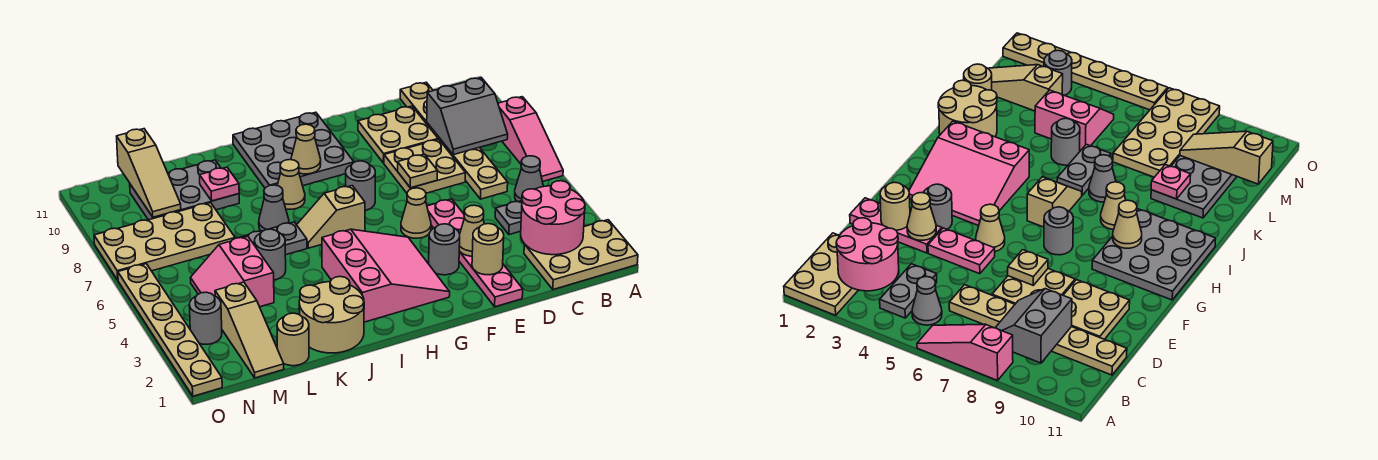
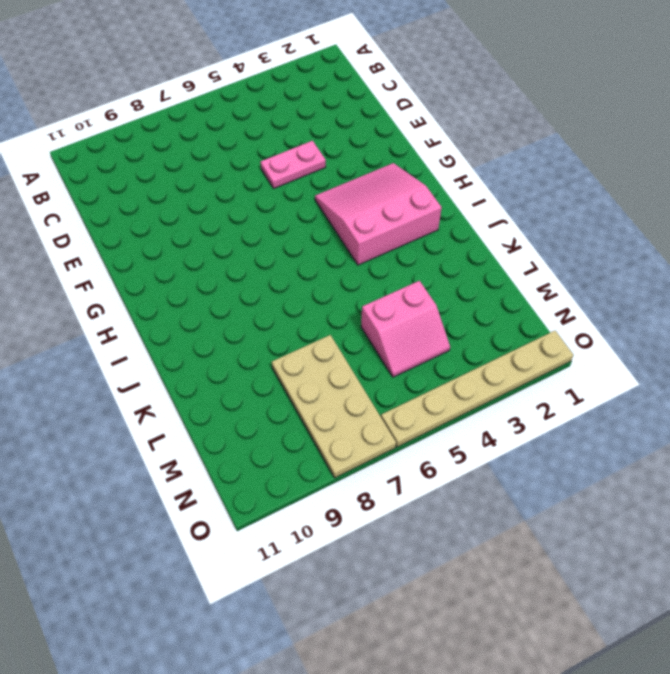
none -> tan 2x3 plate [524,220,638,290]
none -> pink 1x3 slope [498,97,563,182]
none -> grey 1x2 plate [495,201,522,235]
none -> grey 1x1 cone [515,156,544,202]

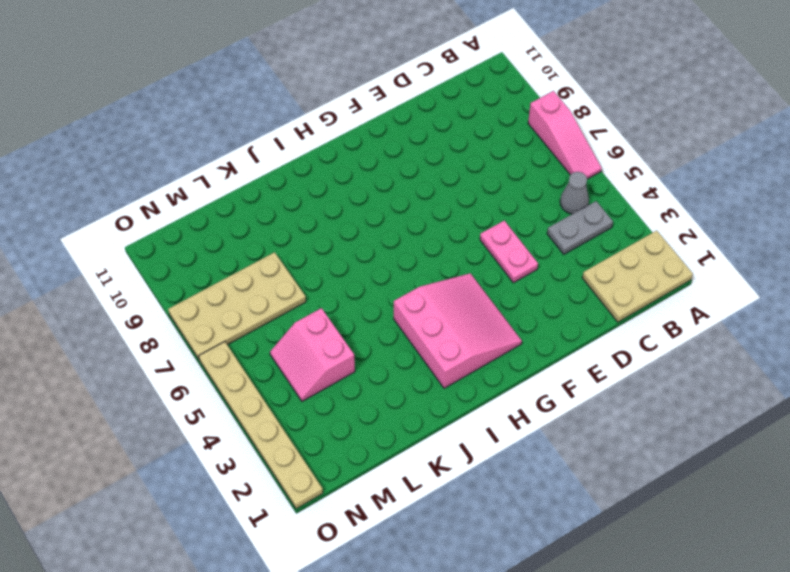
none -> tan 1x6 plate [400,82,508,199]
none -> tan 2x2 plate [384,139,465,193]
none -> tan 2x2 plate [358,106,438,163]
none -> pink 1x3 plate [459,251,523,307]

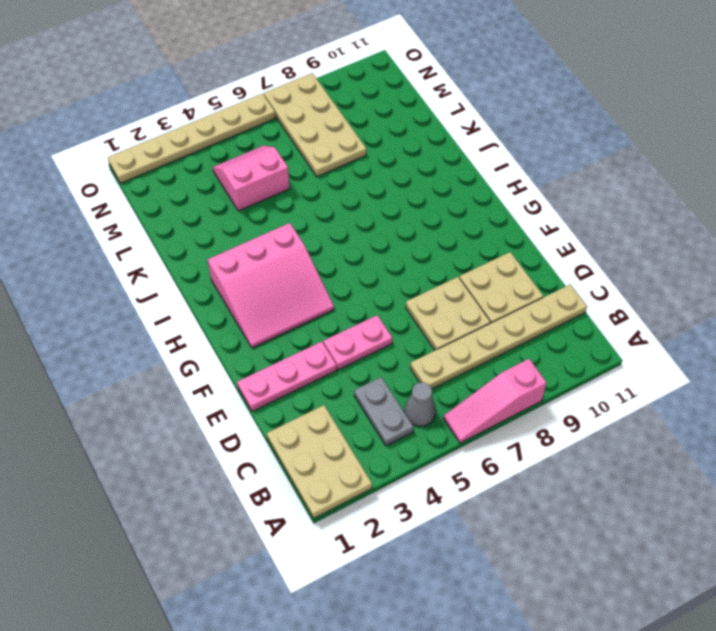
none -> grey 1x1 round brick [429,224,460,275]
none -> tan 1x1 cone [401,188,431,238]
none -> grey 1x1 round brick [346,161,375,210]
none -> grey 3x3 plate [233,112,354,188]

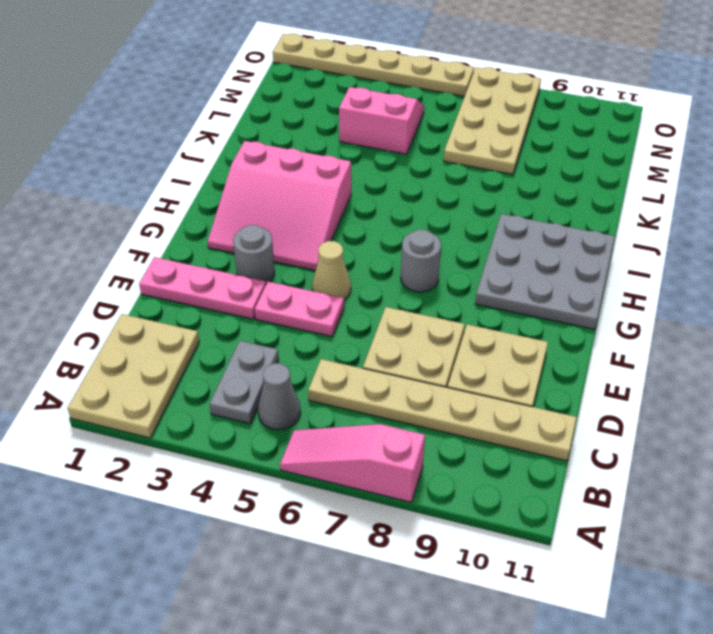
none -> tan 1x2 slope [297,186,365,248]
none -> tan 1x1 cone [277,160,305,209]
none -> tan 2x2 round brick [299,277,364,353]
none -> grey 1x2 plate [239,222,307,255]

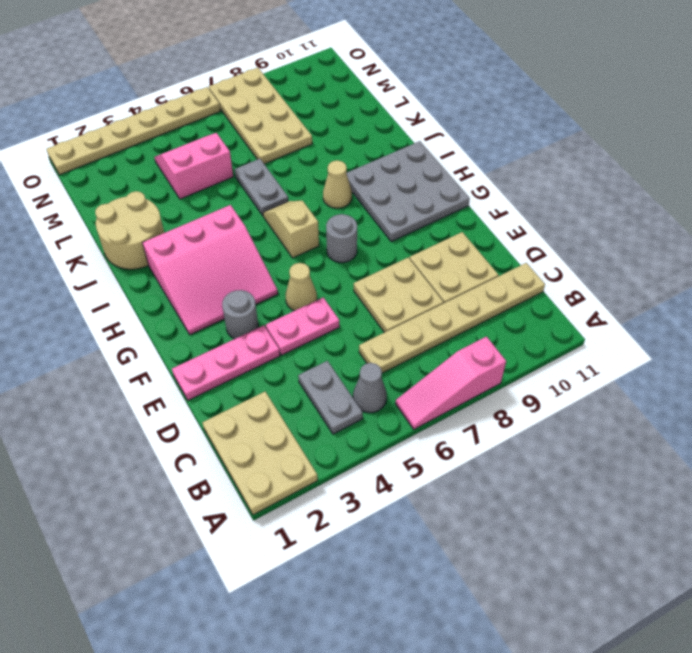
none -> grey 1x1 cone [259,185,289,231]
none -> grey 1x1 round brick [254,229,286,280]
none -> grey 2x3 plate [130,160,239,220]
none -> tan 1x1 round brick [277,313,309,366]

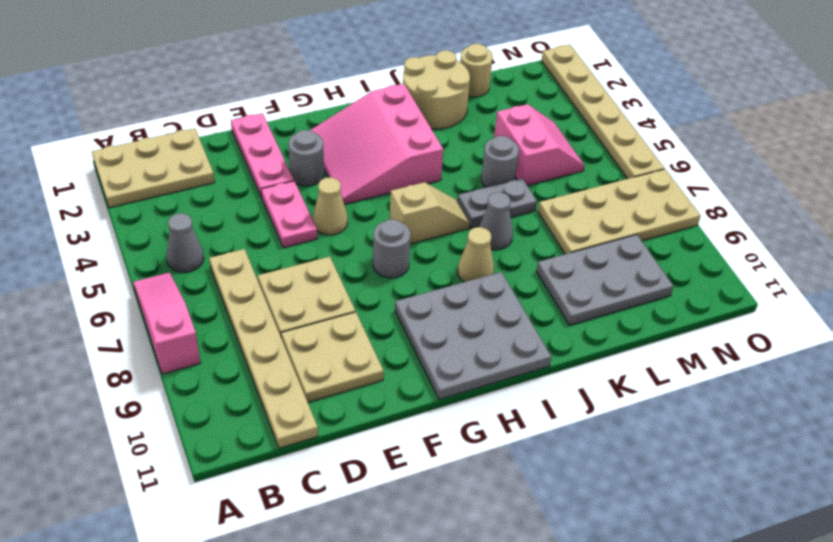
none -> grey 1x2 plate [495,201,522,235]
none -> tan 1x3 slope [215,282,284,378]
none -> grey 1x1 round brick [189,292,222,344]
none -> pink 2x2 round brick [521,181,585,255]

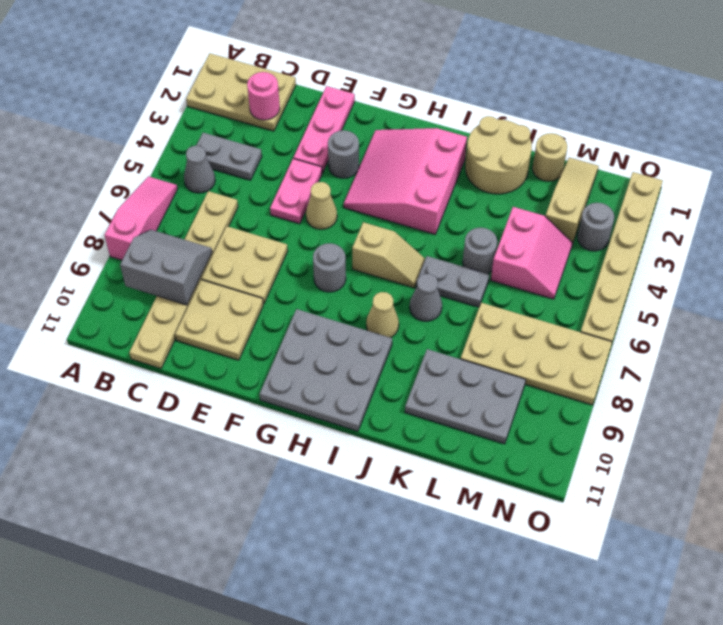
pink 1x1 round brick [247,72,280,120] -> pink 2x2 round brick [521,181,585,255]
none -> tan 1x1 round brick [472,224,504,275]
none -> tan 1x1 cone [459,205,484,256]
none -> tan 1x1 plate [397,154,438,188]
none -> tan 1x1 cone [291,124,321,174]

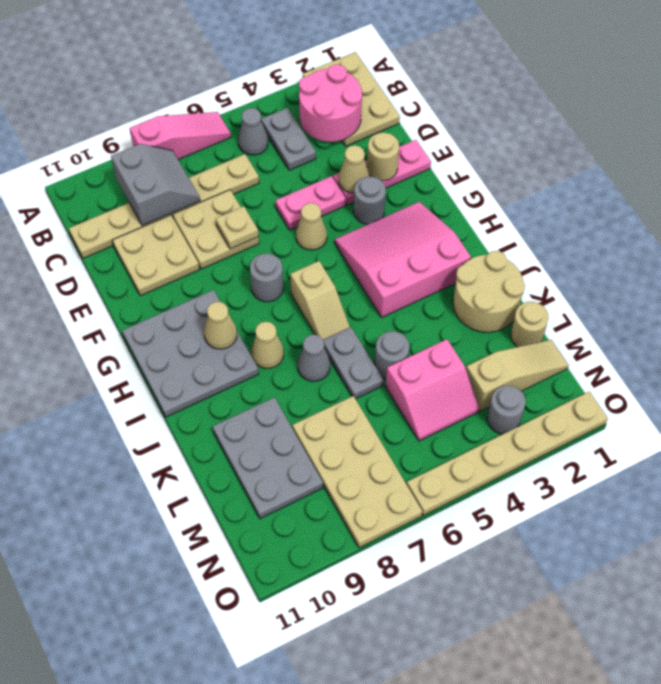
none -> pink 1x1 plate [200,167,239,201]
none -> tan 1x3 slope [117,129,181,217]

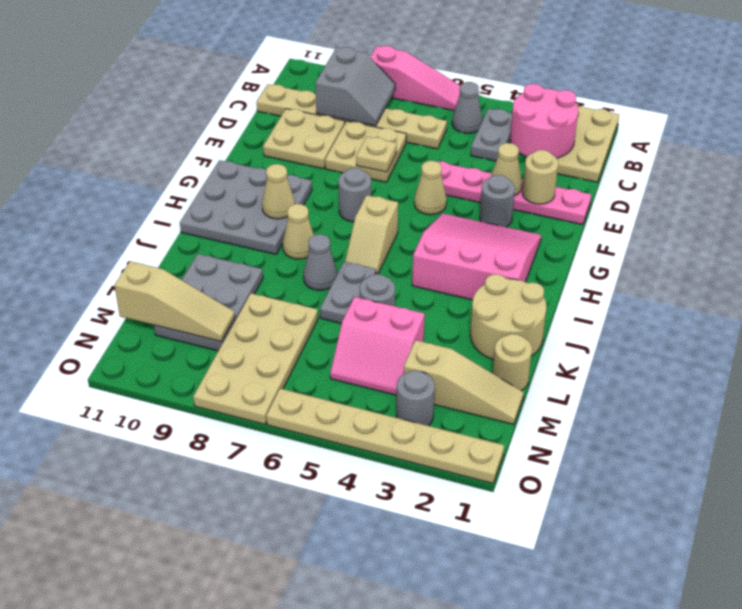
none -> pink 1x1 plate [200,167,239,201]

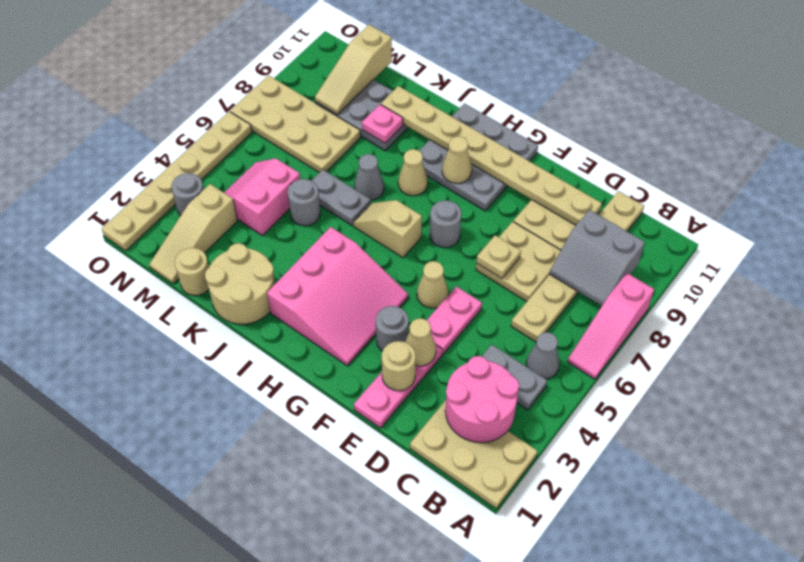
tan 1x8 plate [381,86,602,225] -> none

